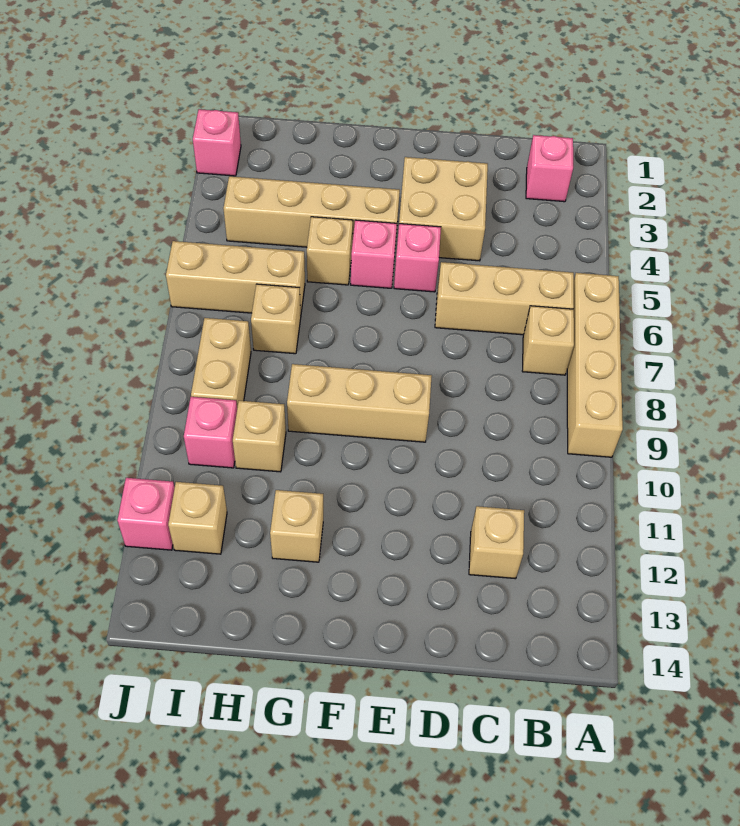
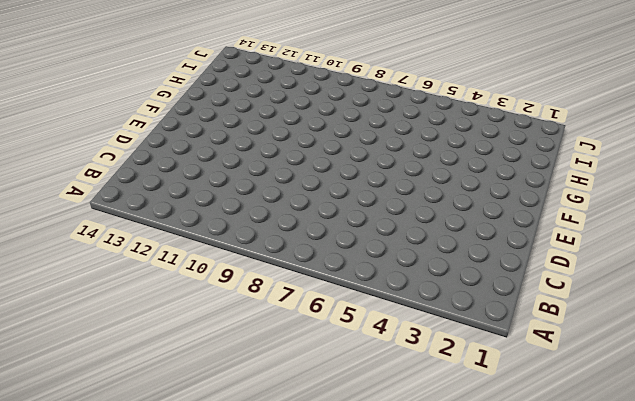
none -> tan 1x4 brick [567,273,623,457]
none -> pink 1x1 brick [526,135,573,202]
none -> tan 1x3 brick [435,262,574,335]

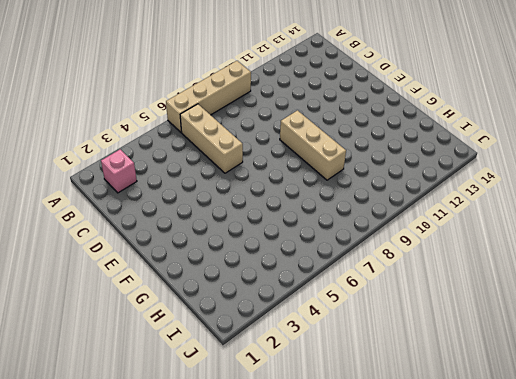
none -> tan 1x1 brick [523,306,574,375]
none -> tan 1x1 brick [469,506,524,579]
none -> tan 2x2 brick [399,157,488,261]

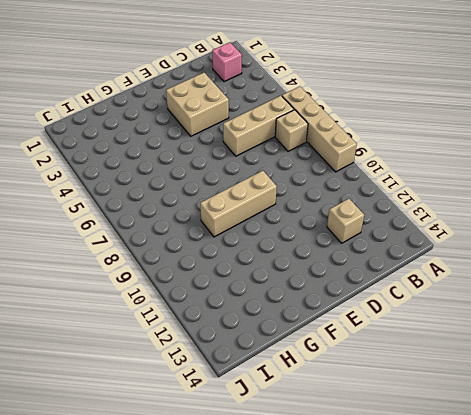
none -> pink 1x1 brick [394,224,441,292]
none -> tan 1x4 brick [223,176,400,247]
none -> pink 1x1 brick [351,220,397,288]

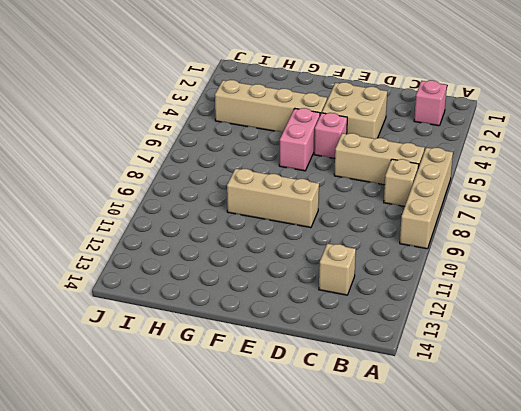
pink 1x2 brick [279,108,320,171] -> pink 1x1 brick [351,220,397,288]
none -> tan 1x1 brick [307,217,353,285]
none -> tan 1x1 brick [270,490,323,562]
none -> tan 1x3 brick [166,241,305,316]

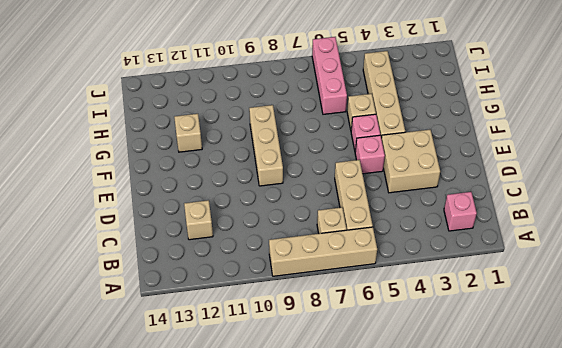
pink 1x3 brick [312,37,347,114] -> tan 1x3 brick [166,241,305,316]
none -> tan 1x1 brick [251,284,301,354]
none -> tan 1x1 brick [233,401,286,472]
none -> tan 1x2 brick [191,318,251,408]

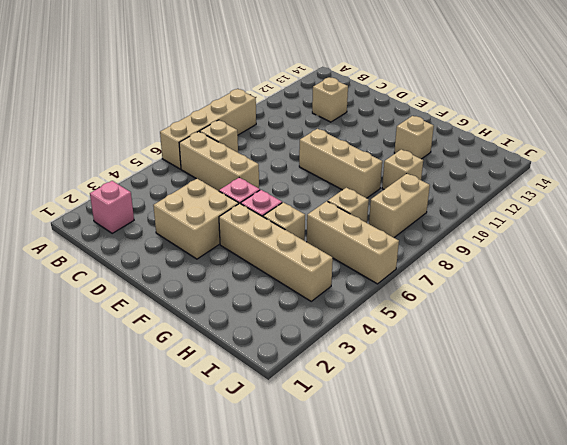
none -> pink 1x1 brick [184,397,237,468]
none -> tan 1x1 brick [168,482,227,554]
none -> pink 1x1 brick [193,109,241,176]

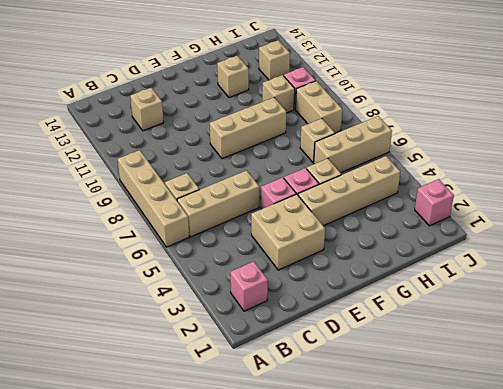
none -> pink 1x1 brick [117,478,175,550]

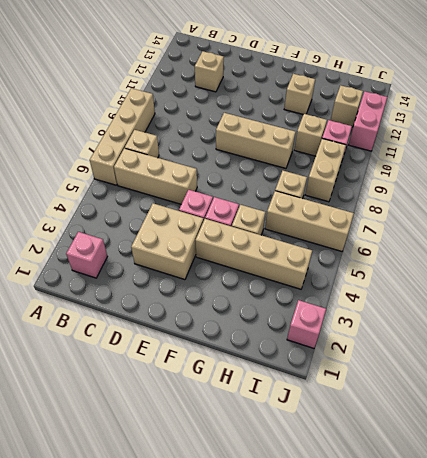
pink 1x2 brick [348,92,387,151] -> pink 1x1 brick [117,478,175,550]

